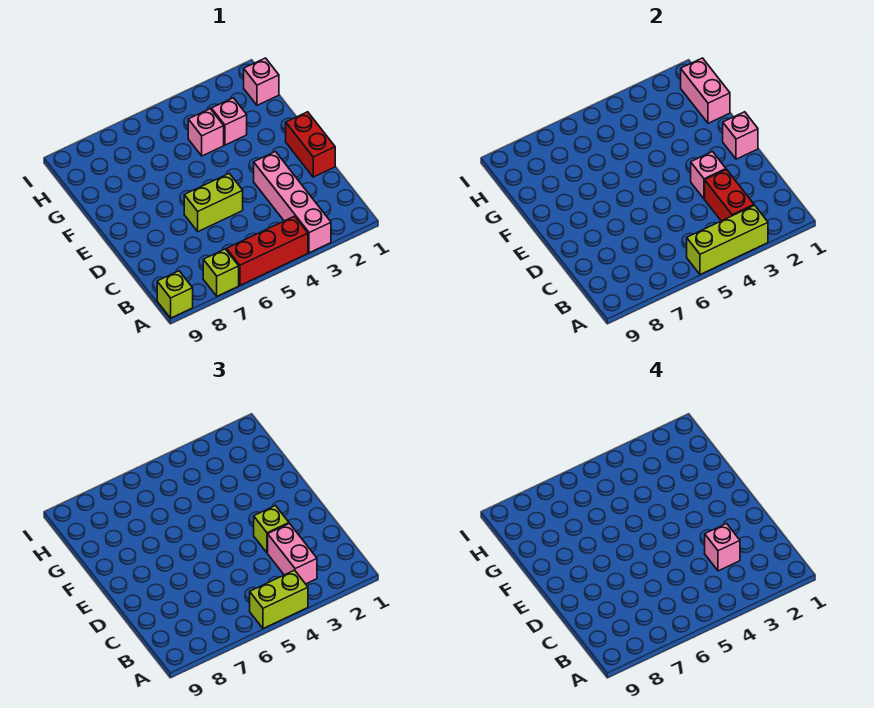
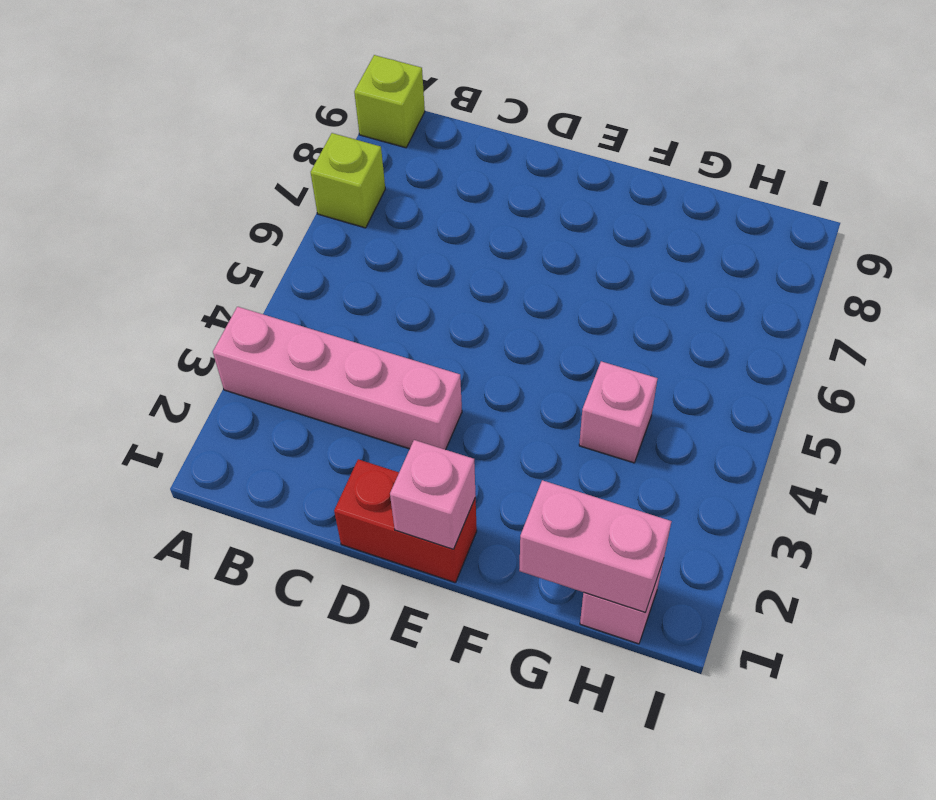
none -> red 1x3 brick [226,216,308,285]
none -> lime 1x2 brick [184,173,243,232]
none -> pink 1x1 brick [211,98,247,145]

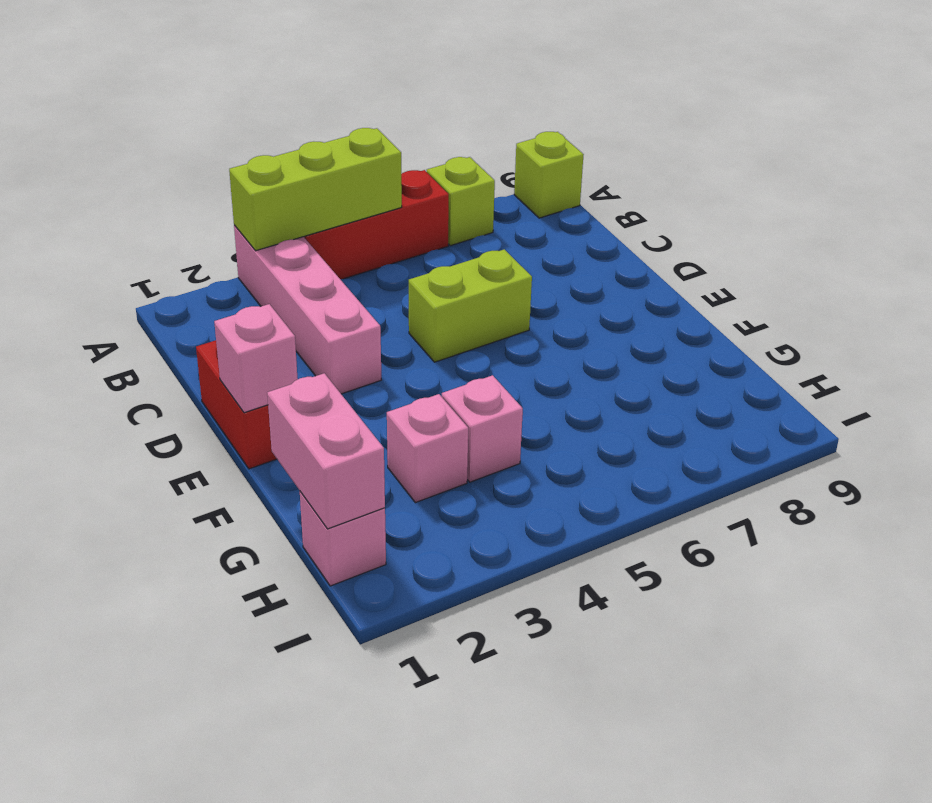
none -> red 1x2 brick [705,170,754,221]
none -> pink 1x1 brick [691,152,726,199]
none -> lime 1x2 brick [250,570,308,629]

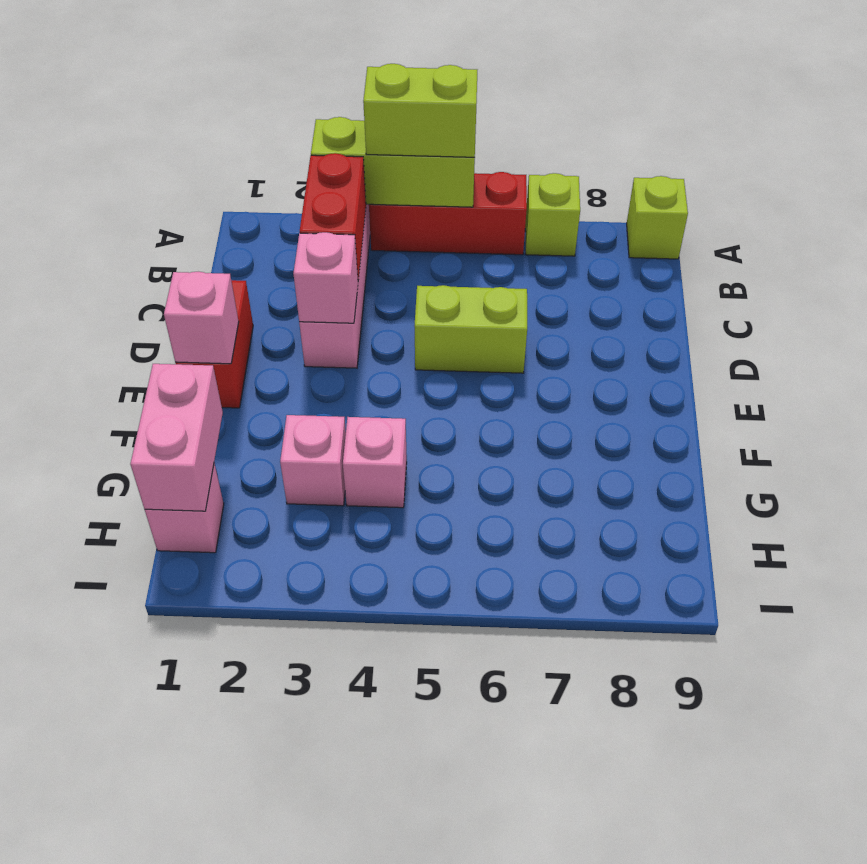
none -> pink 1x2 brick [268,524,317,584]
none -> lime 1x1 brick [254,506,289,553]
none -> pink 1x1 brick [705,524,740,571]

